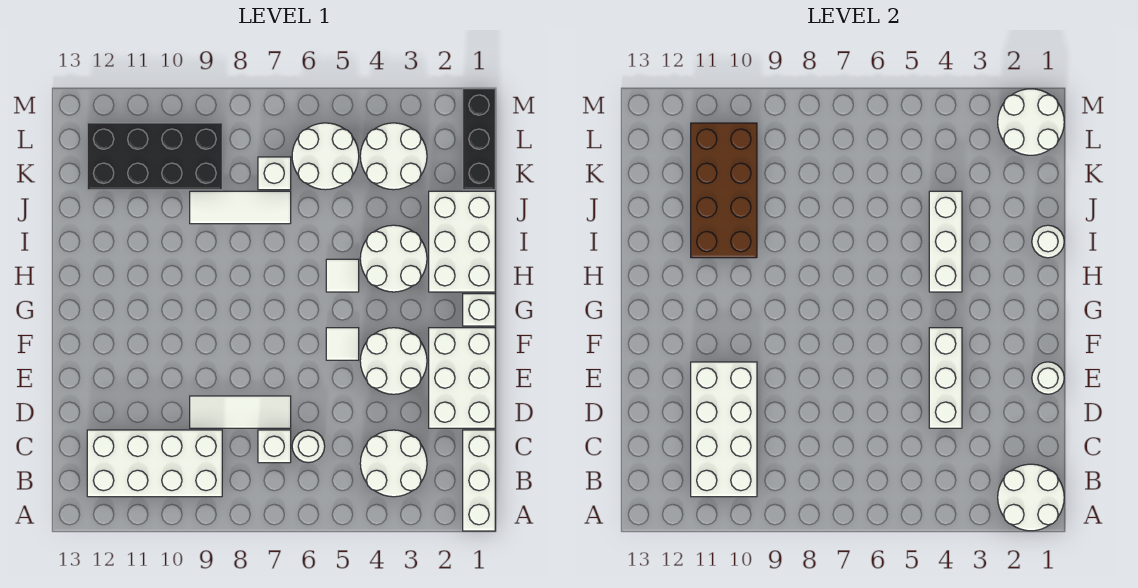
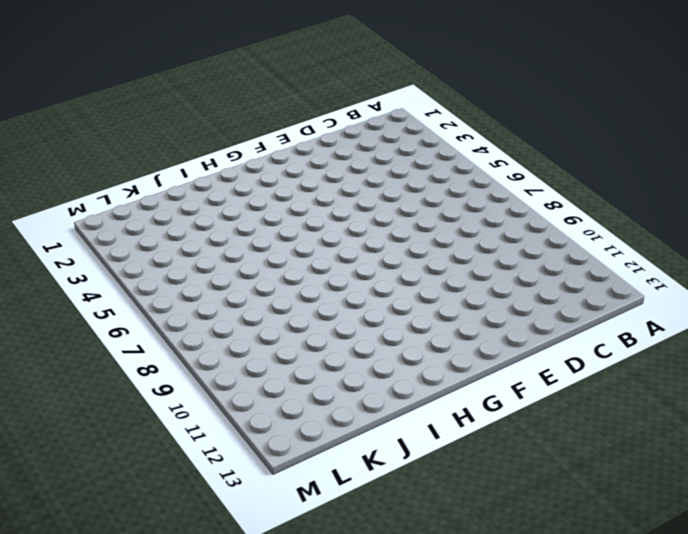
none -> white 1x3 brick [463,430,495,531]
none -> white 2x2 round brick [360,430,427,497]
none -> white 2x4 brick [87,430,222,497]

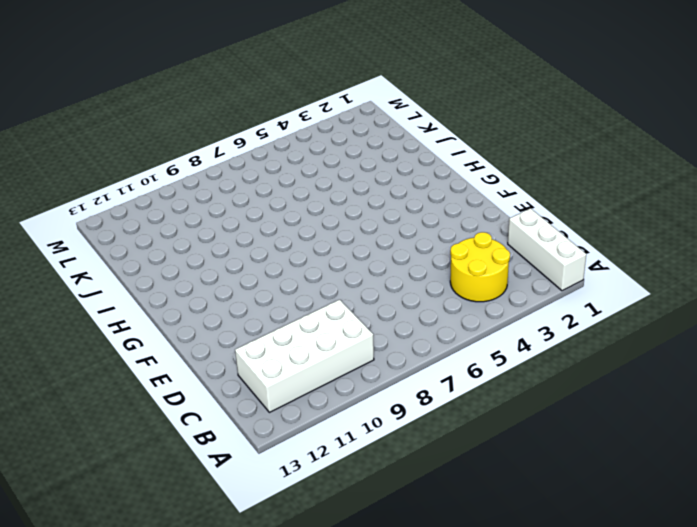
yellow 2x2 round brick [450,232,510,302] -> white 2x2 round brick [360,430,427,497]
none -> white 1x1 round brick [292,430,325,463]
none -> white 1x1 brick [258,430,291,463]
none -> white 2x3 brick [429,328,495,428]

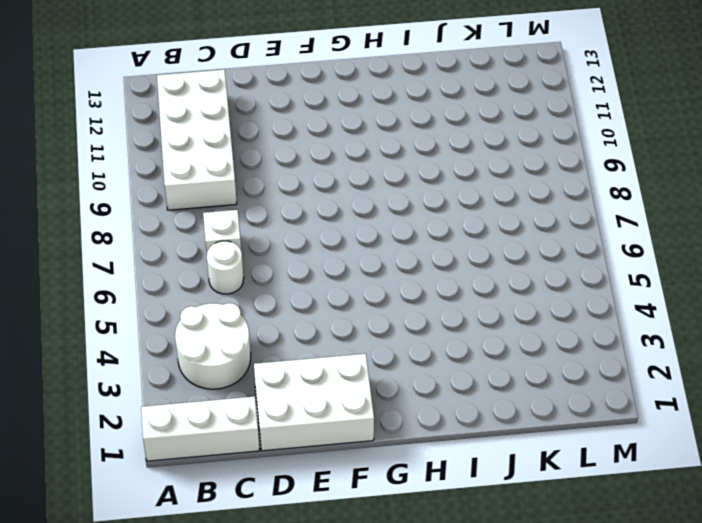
none -> white 1x3 tile [190,396,291,428]
none -> white 2x2 round brick [360,328,427,394]
none -> white 1x1 tile [326,328,359,360]

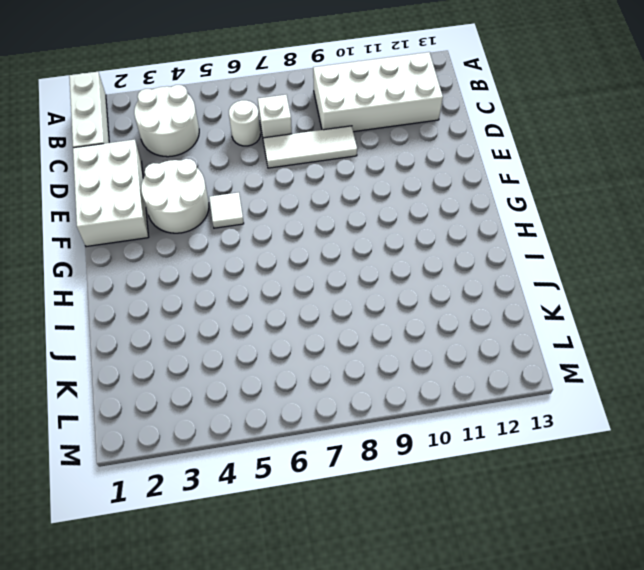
none -> white 1x1 brick [463,294,495,326]
none -> white 2x3 brick [429,191,495,292]
none -> white 2x2 round brick [360,225,427,292]

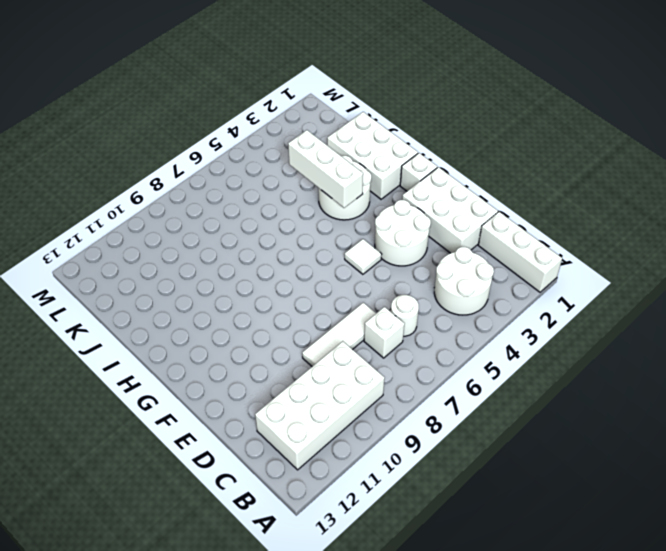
none -> white 1x1 tile [326,259,359,292]
none -> white 1x3 tile [190,191,291,224]
none -> black 1x3 brick [463,89,495,190]

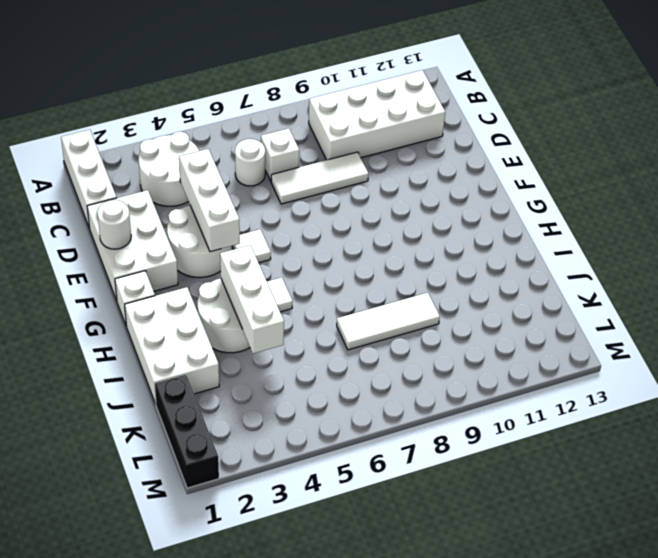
none -> white 2x2 round brick [360,123,427,190]
none -> white 2x2 round brick [292,123,359,190]
none -> white 1x1 brick [258,157,291,190]

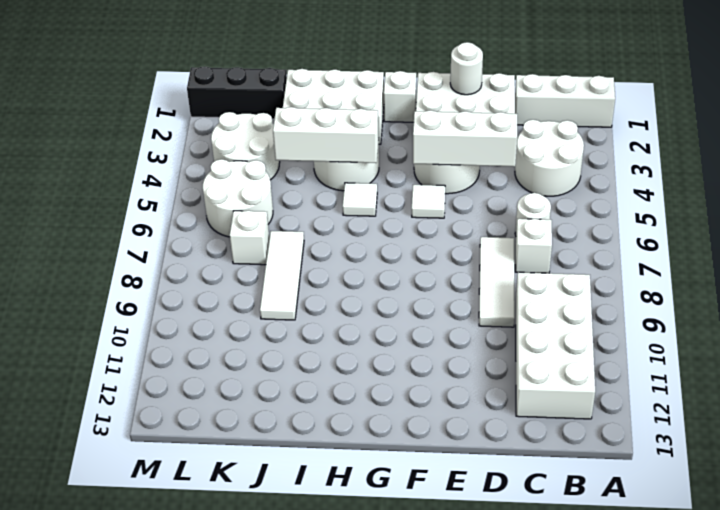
none -> black 2x4 brick [87,123,222,190]
none -> white 2x2 round brick [998,464,1064,531]
none -> white 2x4 brick [691,362,757,497]

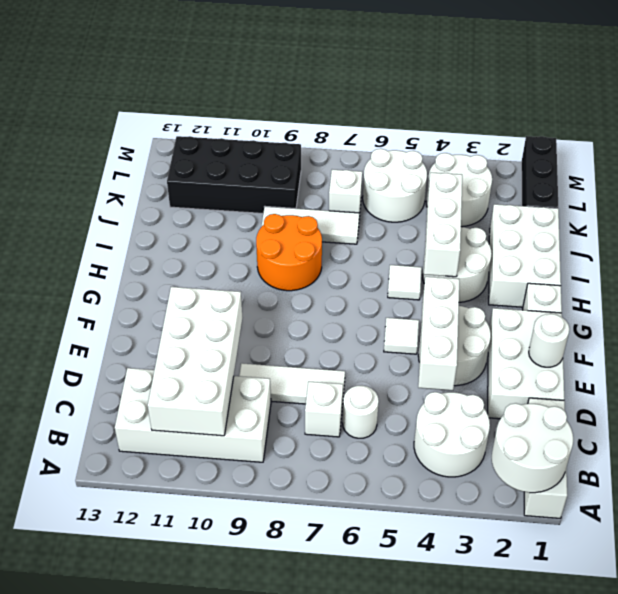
orange 2x2 round brick [256,214,322,291] -> none
none -> white 1x1 round brick [1032,225,1064,258]
none -> brown 2x4 brick [691,123,757,258]
none -> white 2x2 round brick [998,89,1064,155]

